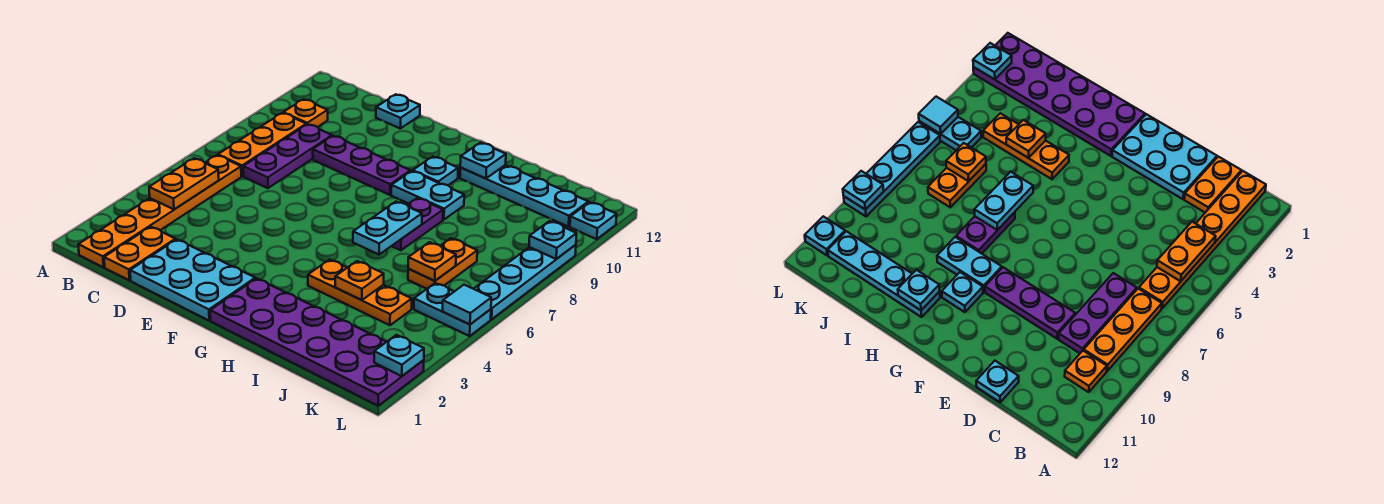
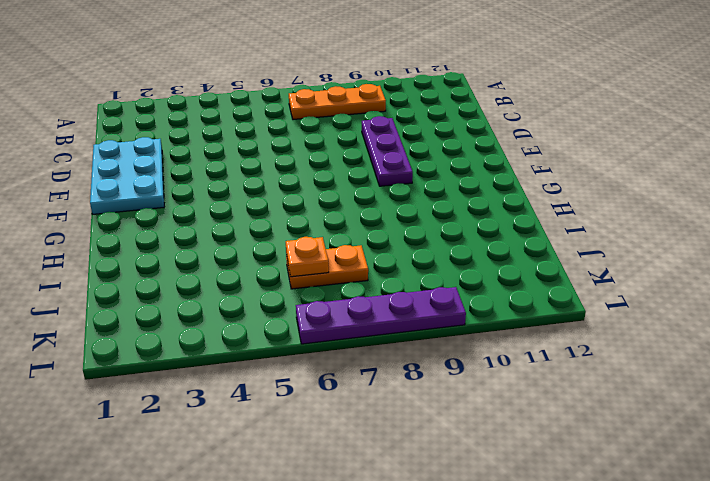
purple 1x4 plate [296,287,466,344] -> cyan 1x4 plate [474,245,576,319]
none -> orange 1x6 plate [78,155,241,267]
none -> orange 1x1 plate [283,99,328,127]
none -> orange 1x2 plate [104,227,176,280]

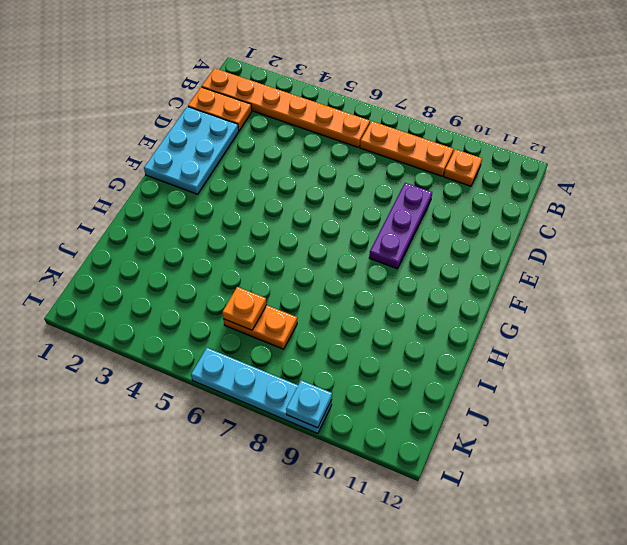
none -> purple 1x3 plate [243,124,332,188]
none -> cyan 1x1 plate [376,94,420,129]
none -> purple 2x6 plate [210,278,424,406]

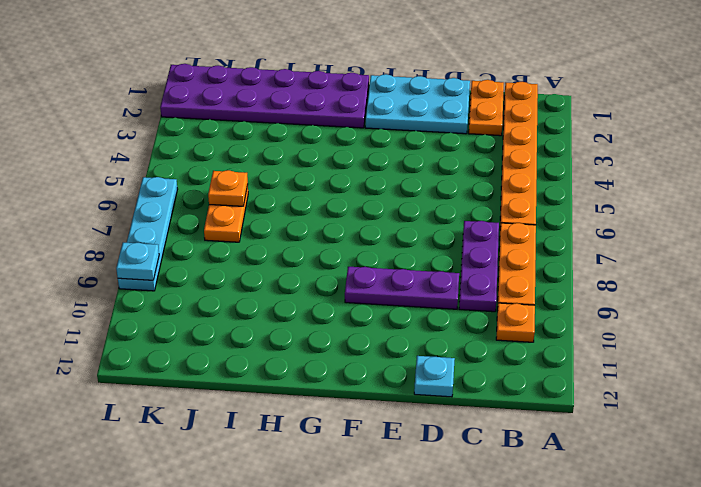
none -> cyan 1x2 plate [391,171,464,220]
none -> cyan 1x1 plate [413,157,458,185]
none -> orange 1x3 plate [308,259,412,325]

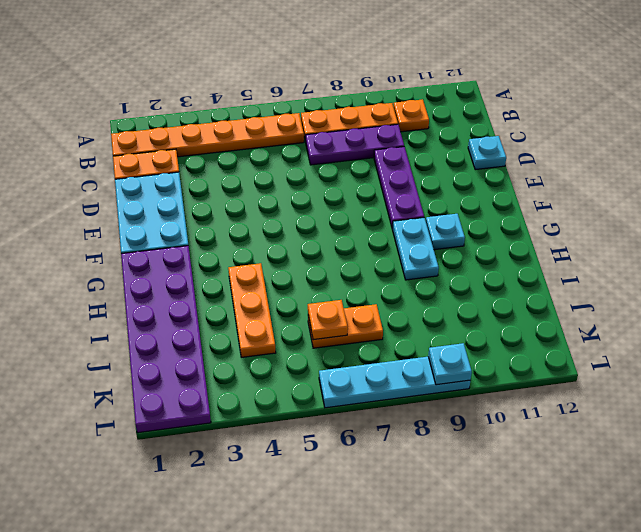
none -> purple 1x2 plate [392,198,443,250]
none -> cyan 1x4 plate [460,165,588,227]
none -> cyan 1x2 plate [414,283,491,336]

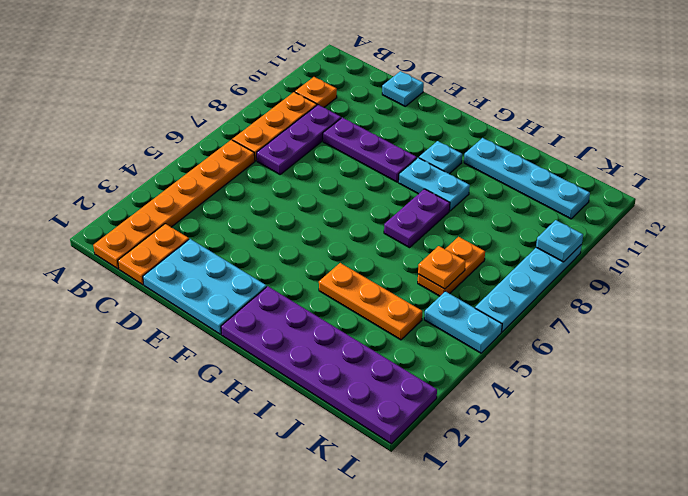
none -> cyan 1x1 plate [570,202,617,239]
none -> orange 1x2 plate [149,158,219,209]
none -> cyan 1x2 plate [353,202,422,254]

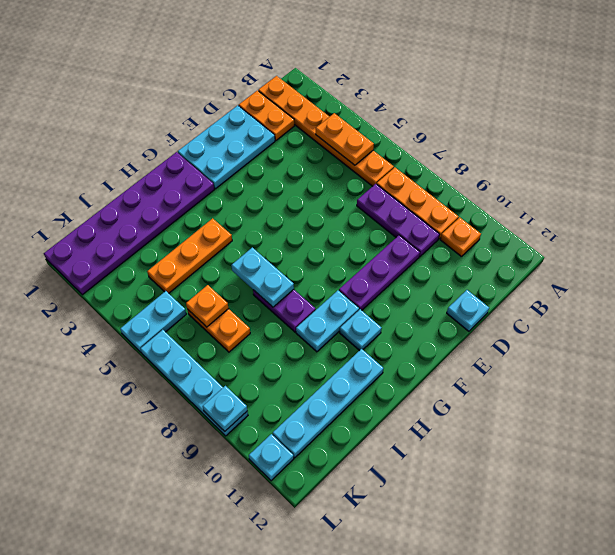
none -> cyan 1x1 plate [460,143,506,179]
none -> orange 1x1 plate [335,261,384,300]
none -> cyan 1x1 plate [374,335,424,376]

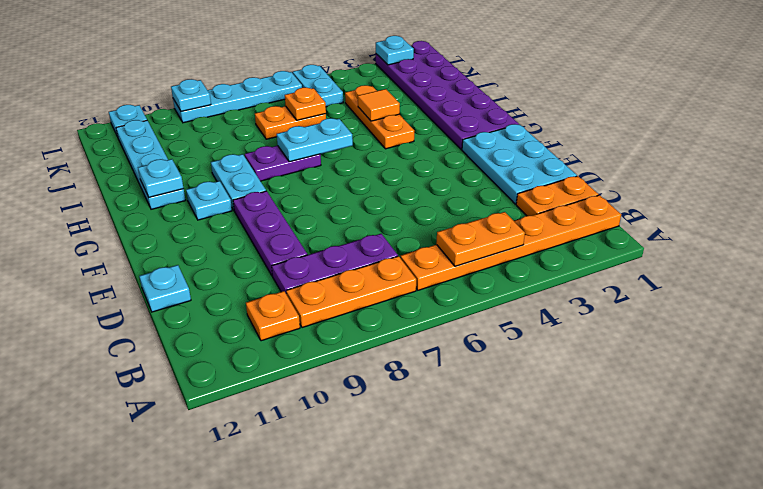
orange 1x1 tile [358,89,400,121] -> orange 1x1 plate [335,261,384,300]
none -> cyan 1x1 tile [443,285,491,325]

